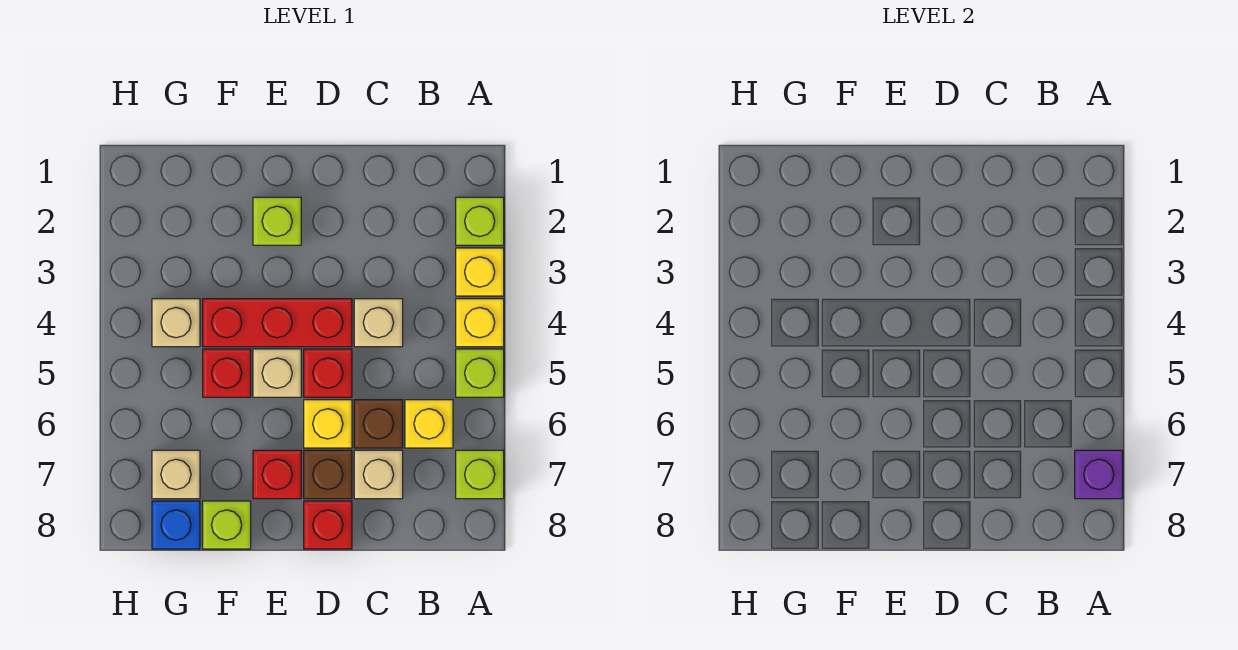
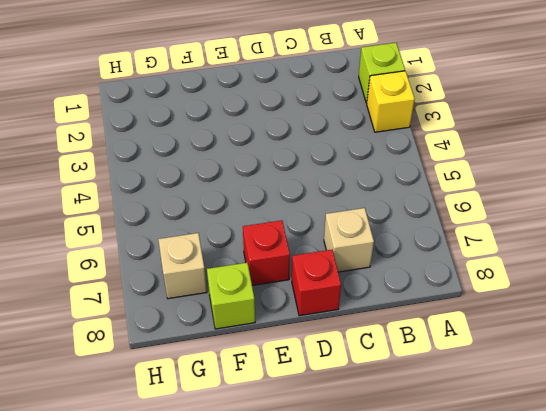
none -> yellow 1x1 brick [456,299,504,347]
none -> lime 1x1 brick [456,349,504,397]
none -> lime 1x1 brick [456,450,504,499]

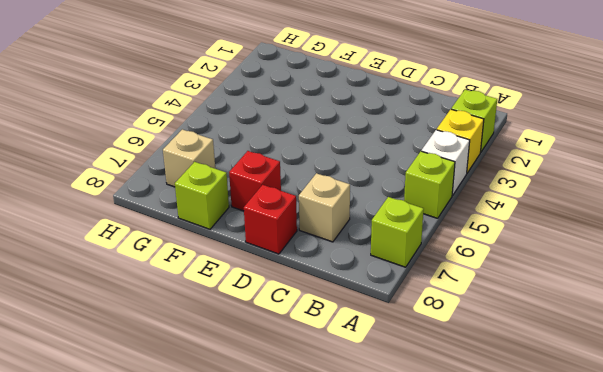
white 1x1 brick [421,130,470,195] -> yellow 1x1 brick [456,299,504,347]
none -> yellow 1x1 brick [405,400,453,448]
none -> tan 1x1 brick [354,299,403,347]
none -> brown 1x1 brick [354,400,403,448]

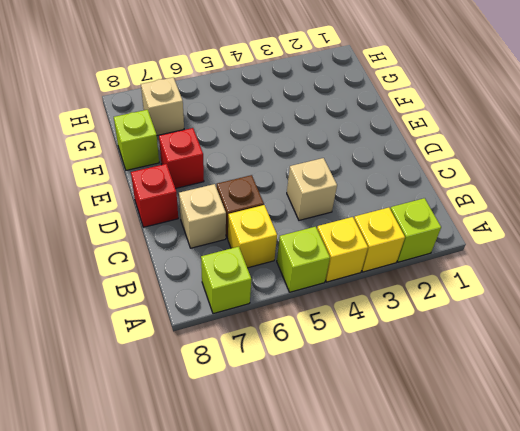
none -> red 1x3 brick [203,299,352,347]
none -> red 1x1 brick [304,349,352,397]
none -> yellow 1x1 brick [304,400,352,448]

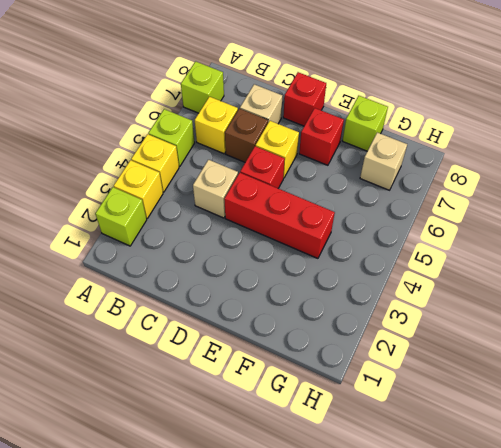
none -> brown 1x1 brick [304,450,352,499]
none -> lime 1x1 brick [253,197,301,245]
none -> tan 1x1 brick [253,349,301,397]

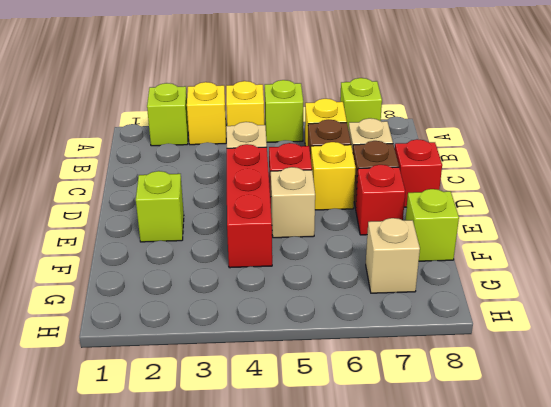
none -> red 1x1 brick [203,349,251,397]
none -> tan 1x1 brick [152,299,200,347]
none -> blue 1x1 brick [152,501,200,549]

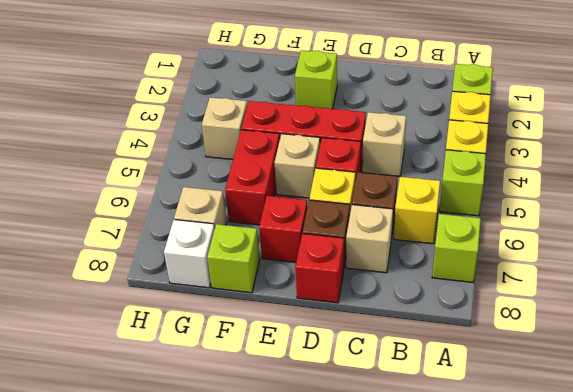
red 1x2 brick [225,130,280,225] -> red 1x1 brick [203,349,251,397]
white 1x1 brick [164,220,215,288] -> blue 1x1 brick [152,501,200,549]
none -> purple 1x1 brick [1075,450,1123,499]

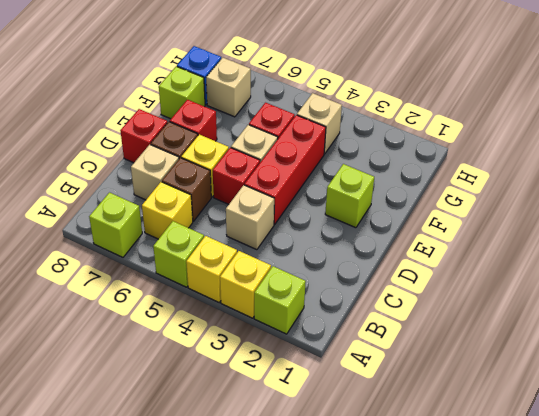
none -> purple 1x1 brick [1075,450,1123,499]

